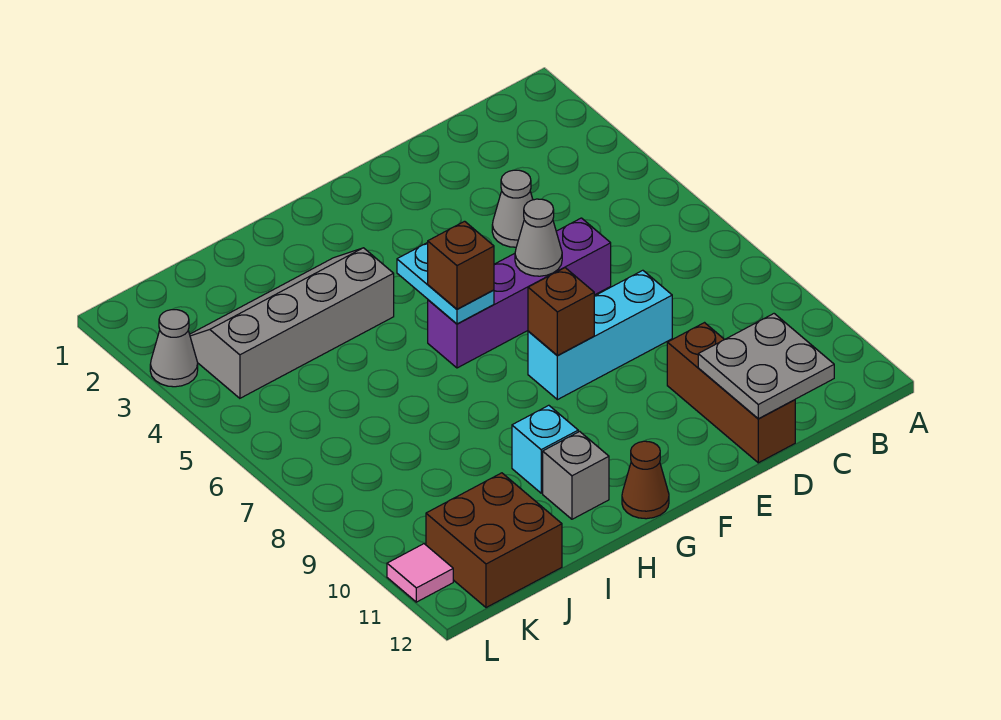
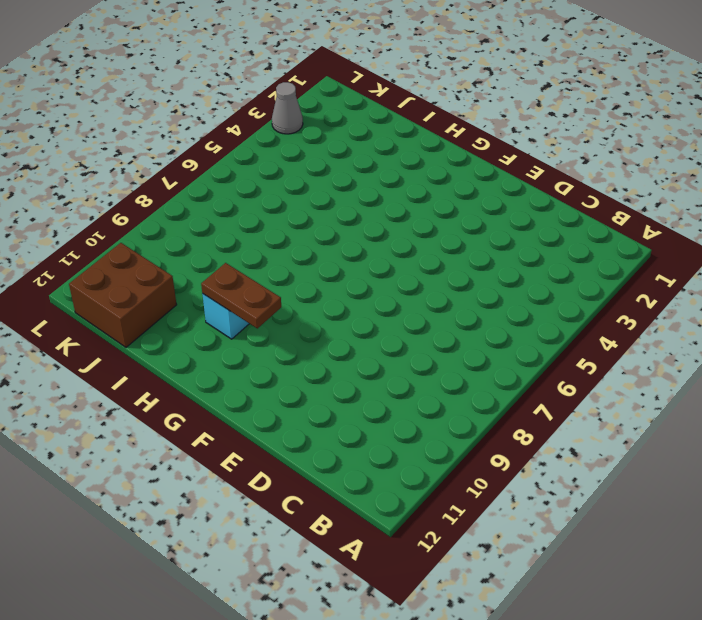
brown 1x2 plate [201,263,281,328] -> none
none -> grey 1x1 cone [492,170,533,247]
none -> purple 1x4 brick [428,218,611,368]
none -> cyan 1x3 brick [528,270,672,400]

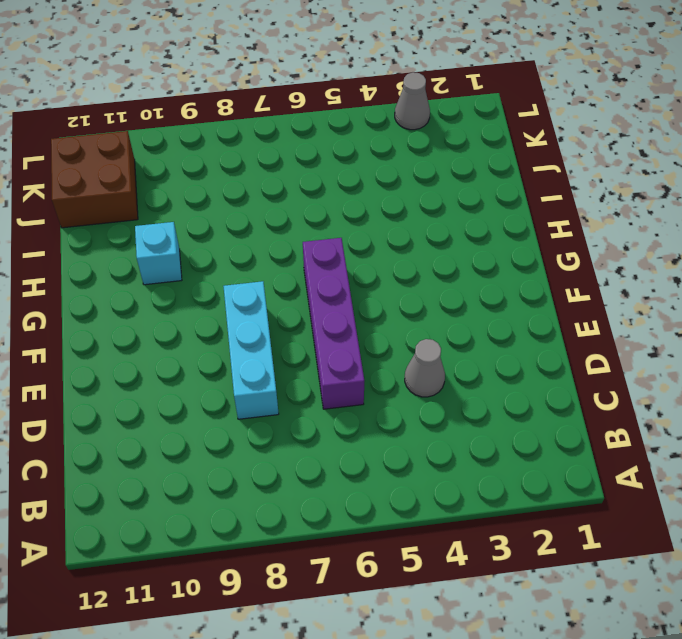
none -> brown 1x3 brick [667,323,795,463]
none -> brown 1x1 cone [622,441,669,519]
none -> grey 2x4 slope [190,248,394,398]

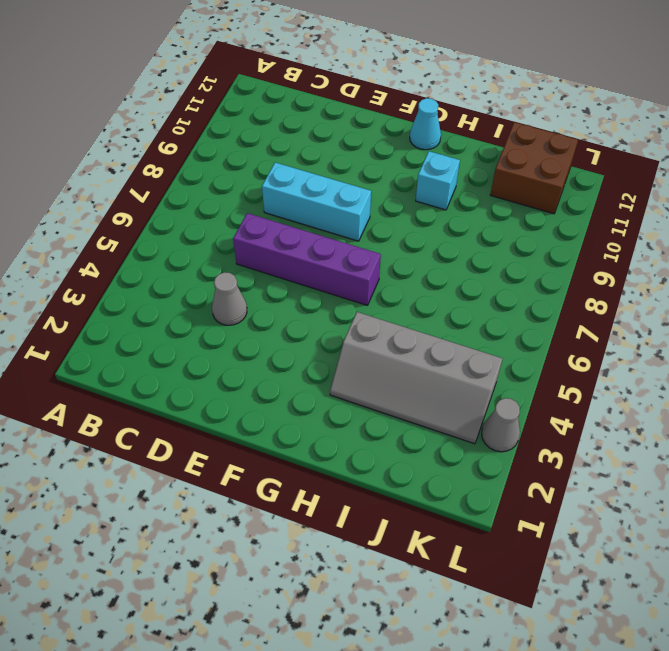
cyan 1x1 cone [410,98,441,150] -> brown 1x1 cone [622,441,669,519]
none -> brown 1x3 brick [667,323,795,463]
none -> grey 1x1 brick [543,431,609,519]
none -> pink 1x1 tile [387,544,453,602]

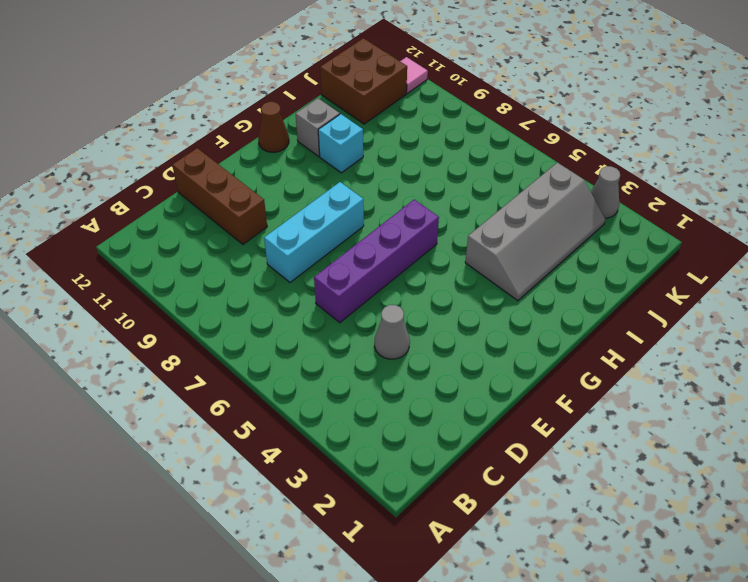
none -> grey 2x2 plate [698,314,834,419]
none -> grey 1x1 cone [515,199,562,276]
none -> brown 1x1 brick [528,268,594,355]

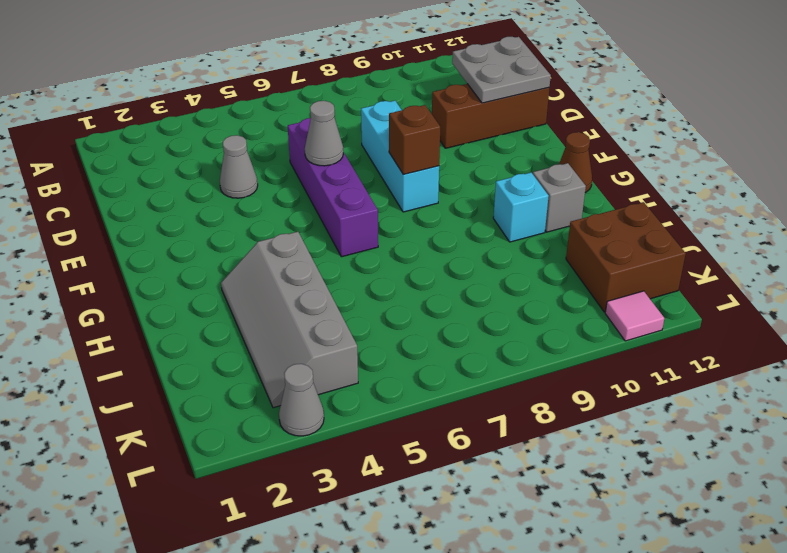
none -> cyan 1x2 plate [397,243,494,324]
none -> brown 1x1 brick [428,221,494,309]

